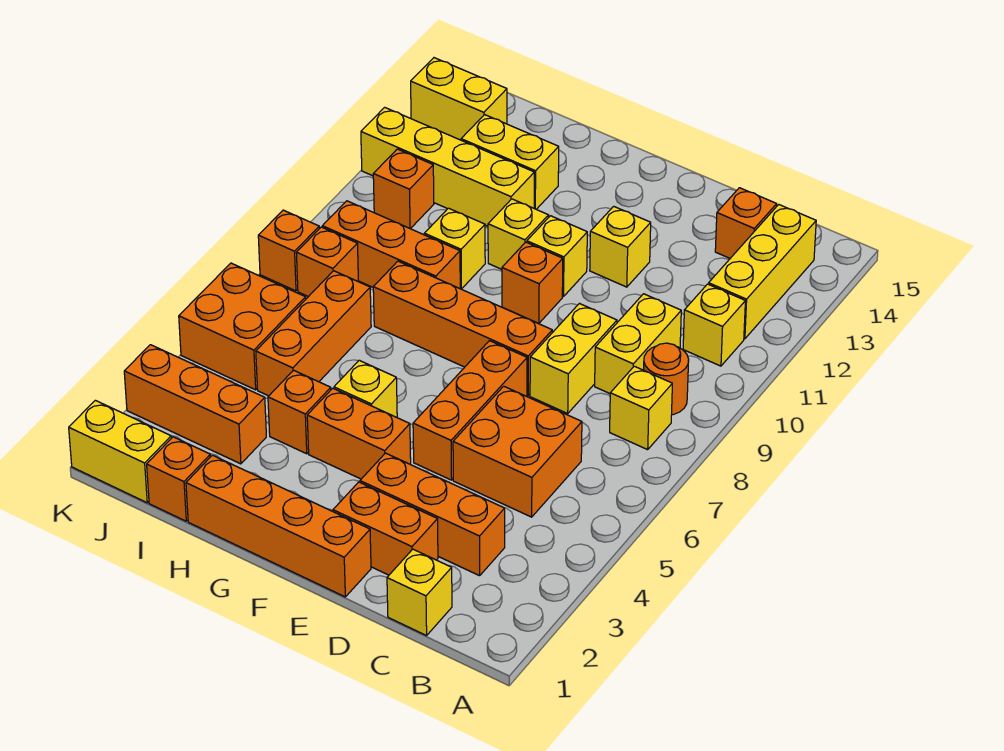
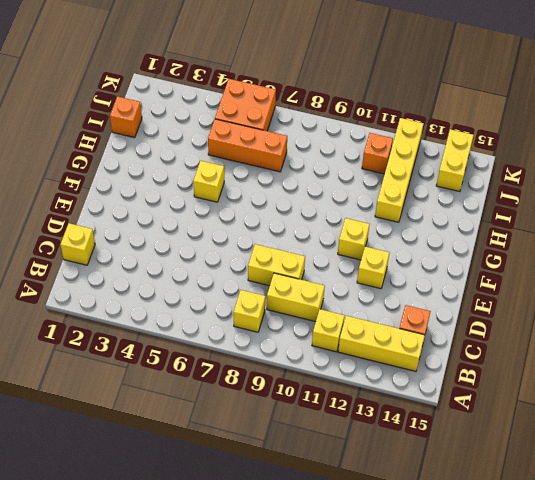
none -> orange 1x1 round brick [644,343,689,415]
none -> orange 1x3 brick [360,453,505,576]
none -> orange 2x2 brick [453,386,582,517]
none -> orange 1x2 brick [333,482,438,575]

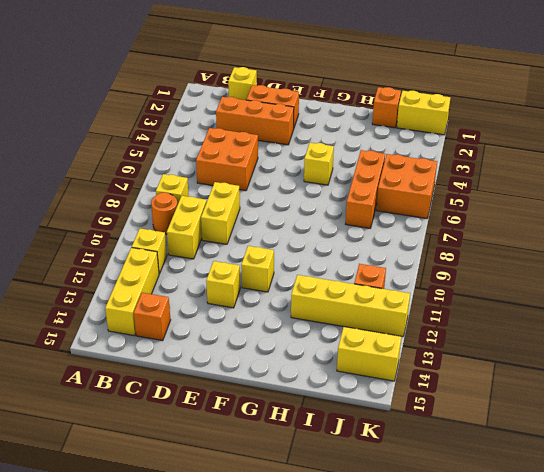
none -> orange 1x4 brick [186,455,371,597]
none -> orange 1x3 brick [413,341,527,480]
none -> orange 1x4 brick [373,261,552,396]
none -> orange 1x2 brick [307,388,411,479]

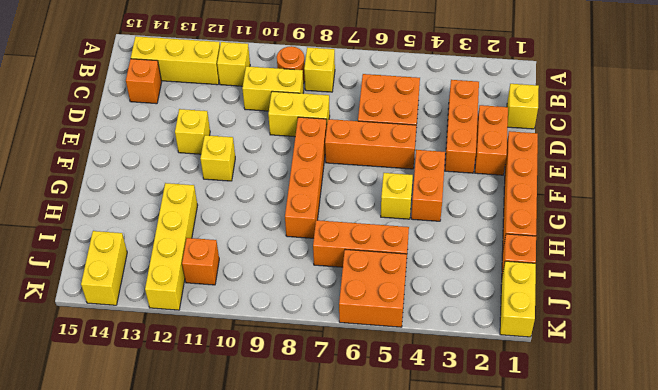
none -> orange 1x1 brick [502,242,563,324]
none -> yellow 1x1 brick [488,199,549,269]
none -> orange 1x1 brick [268,370,331,454]
none -> orange 1x3 brick [322,201,460,289]

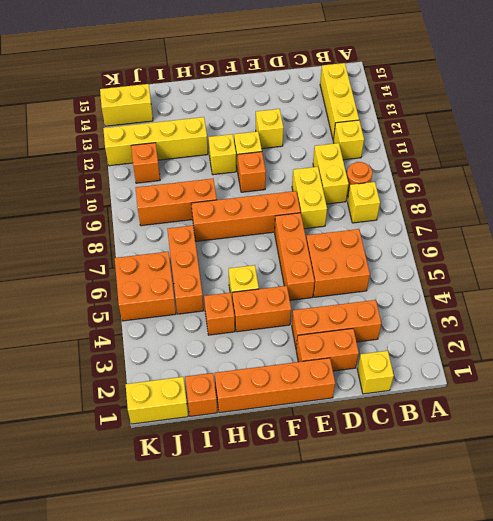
none -> orange 1x1 brick [715,188,777,258]
none -> yellow 1x1 brick [424,208,485,289]
none -> yellow 1x2 brick [461,115,559,209]
none -> orange 1x3 brick [124,345,266,464]

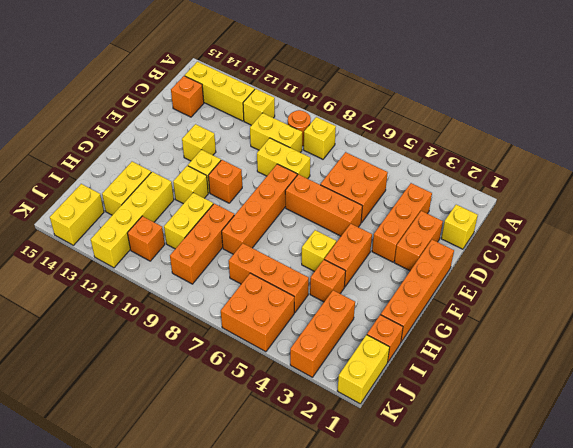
yellow 1x2 brick [164,193,213,249] -> yellow 1x1 brick [424,208,485,289]
none -> orange 1x1 brick [296,227,358,297]
none -> orange 1x1 brick [258,210,319,291]

